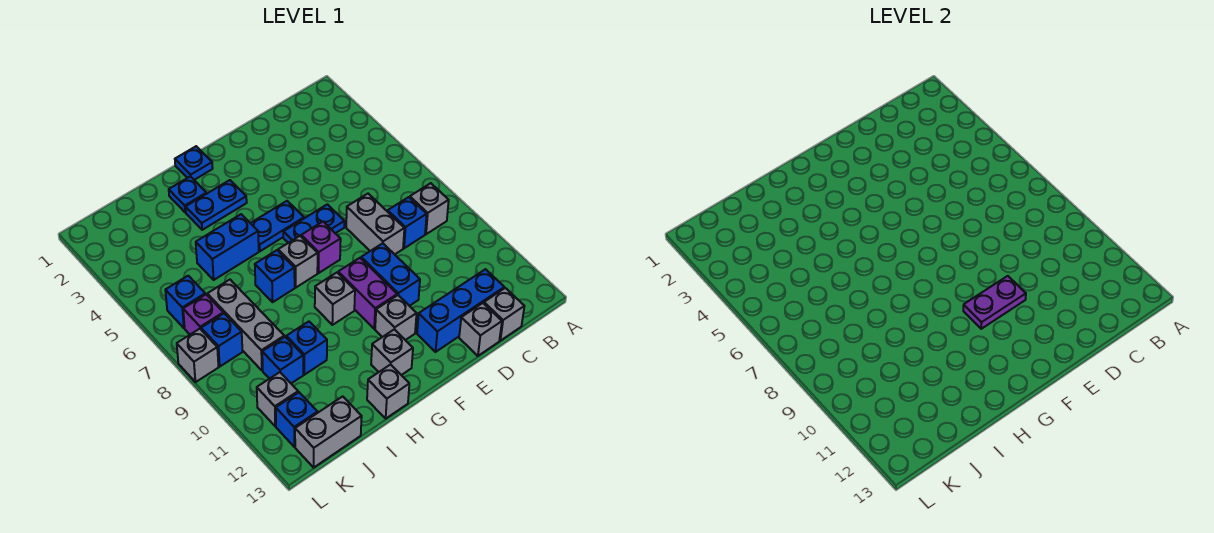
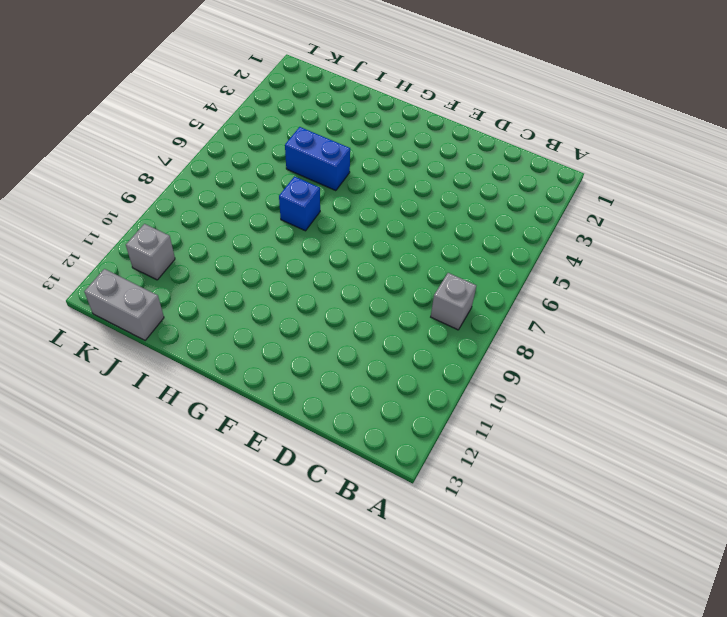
none -> blue 1x1 brick [388,197,427,248]
none -> blue 1x3 brick [417,269,504,352]
none -> grey 1x1 brick [484,288,524,341]
none -> grey 1x2 brick [346,194,404,254]

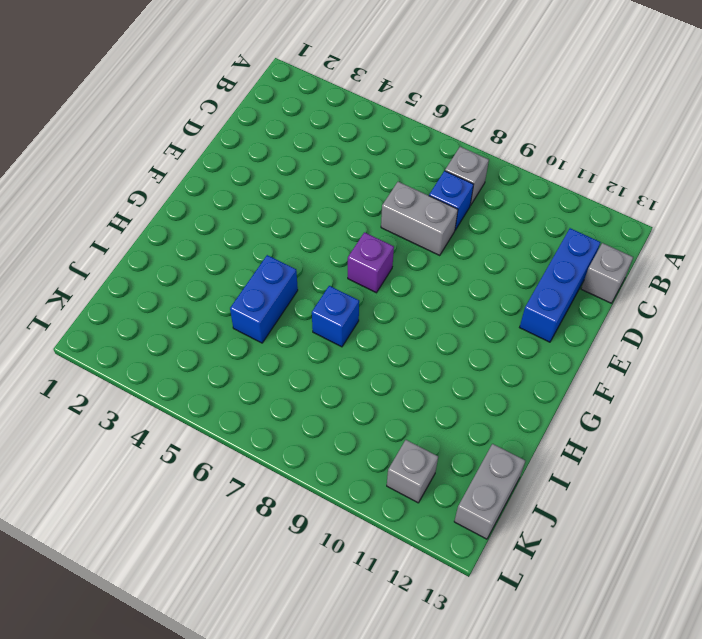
none -> grey 1x1 brick [459,303,502,356]
none -> blue 1x2 plate [283,204,344,243]
none -> blue 1x2 brick [361,243,420,306]
none -> blue 1x2 plate [251,201,304,251]

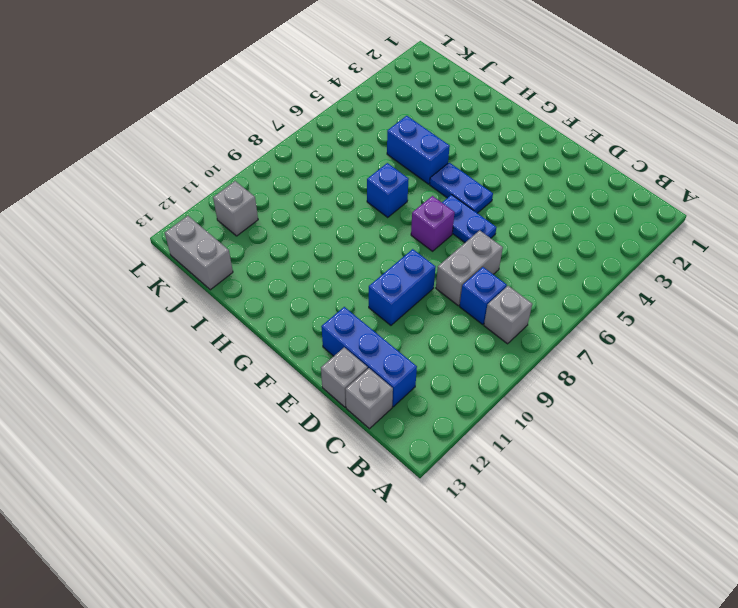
none -> purple 1x2 brick [338,258,397,329]
none -> grey 1x1 brick [375,295,417,340]
none -> blue 1x1 plate [175,146,213,180]
none -> blue 1x2 plate [186,180,247,230]

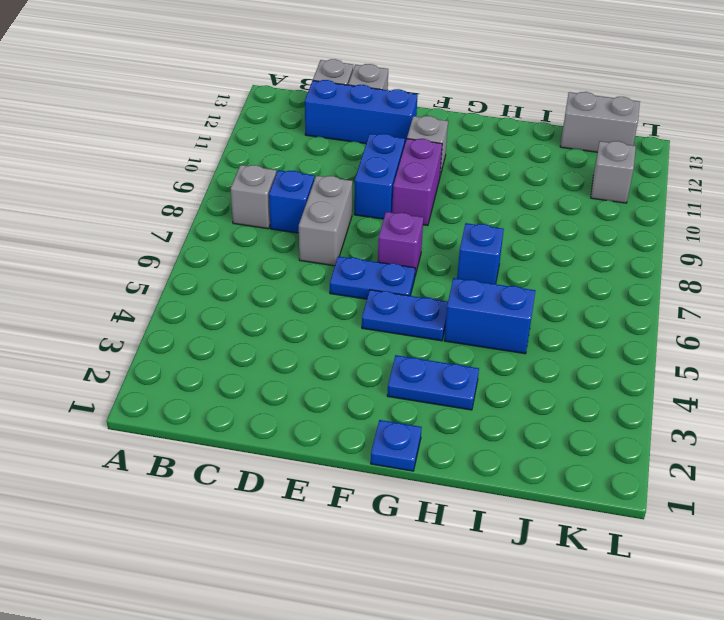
none -> grey 1x1 brick [278,236,318,287]
none -> grey 1x1 brick [315,273,355,325]
none -> grey 1x1 brick [371,329,413,375]
none -> blue 1x1 plate [169,176,207,212]

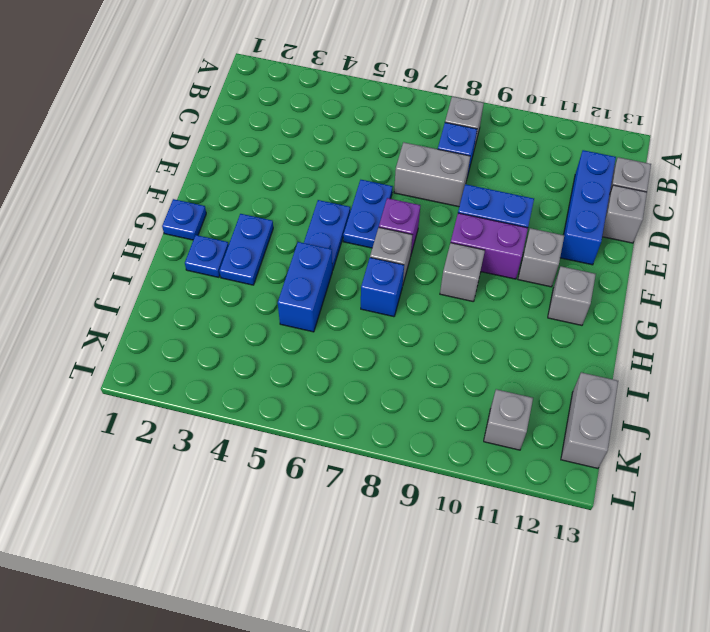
none -> grey 1x1 brick [367,364,409,418]
none -> blue 1x1 brick [286,322,327,375]
none -> grey 1x3 brick [207,280,284,371]
none -> blue 1x1 brick [262,337,303,383]

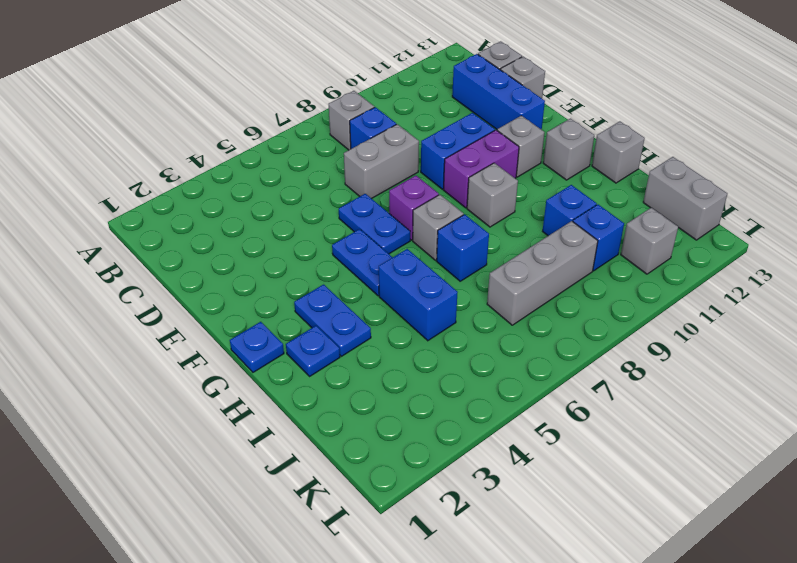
none -> blue 1x1 brick [165,276,205,328]
none -> purple 1x1 brick [183,294,223,334]
none -> blue 1x1 brick [201,314,242,366]
none -> blue 1x1 brick [276,392,318,447]

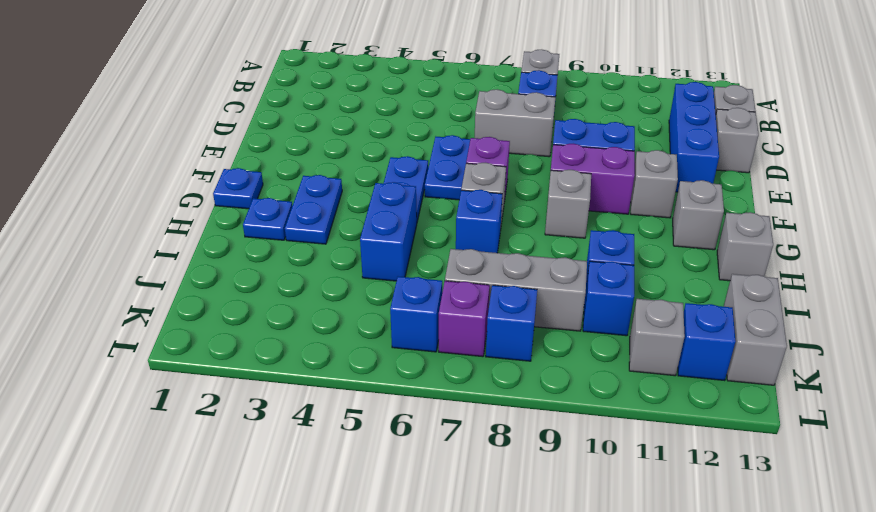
none -> grey 1x1 brick [177,329,219,382]
none -> purple 1x2 plate [963,276,1026,329]

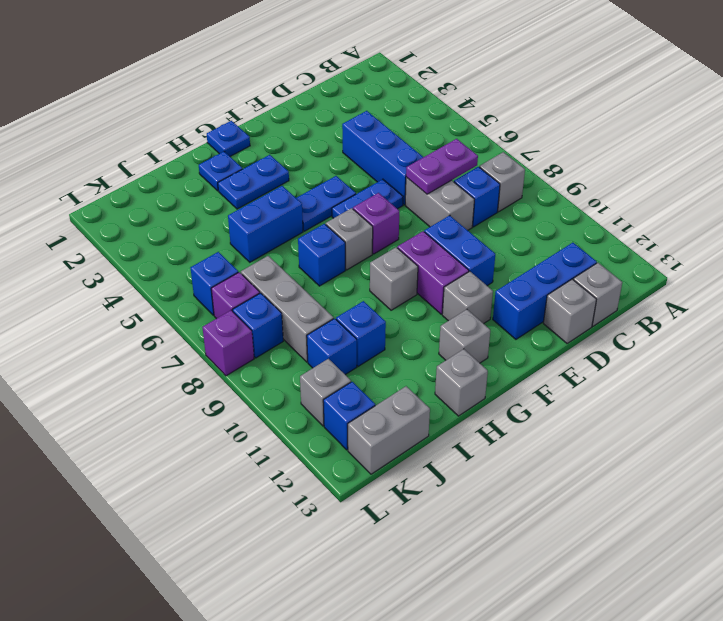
purple 1x2 plate [406,139,478,194] -> purple 1x2 plate moved to [963,276,1026,329]
blue 1x3 brick [342,111,423,205] -> none
purple 1x1 brick [202,310,254,376] -> grey 1x1 brick [177,329,219,382]

